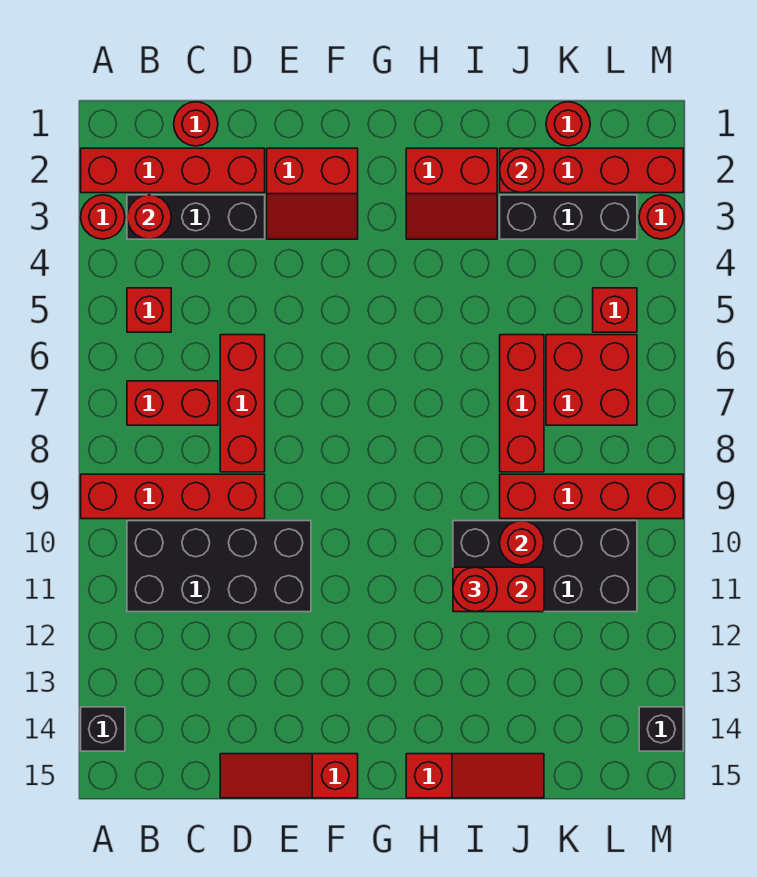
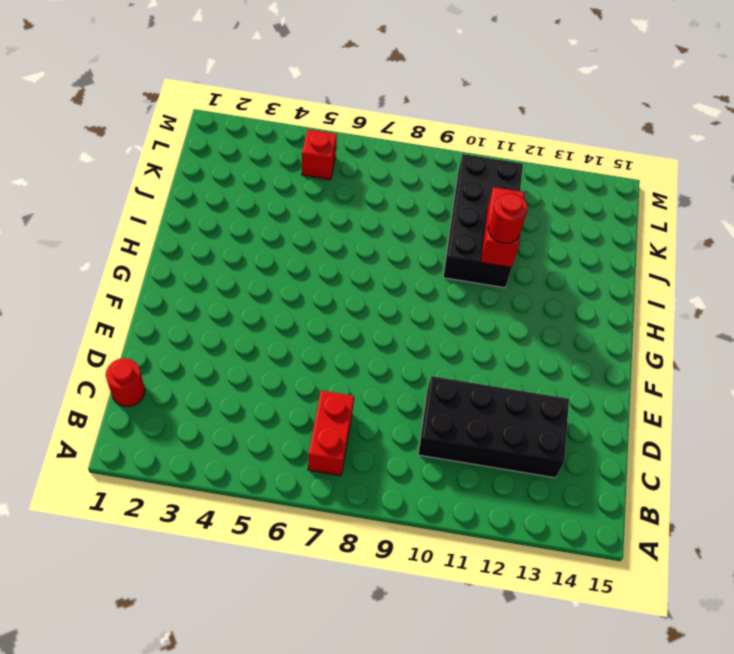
black 2x4 brick [418,376,569,478] -> black 2x4 brick turned to [127,521,311,612]
none -> red 1x4 brick [81,148,265,193]
none -> red 1x1 round brick [81,195,125,239]
none -> red 1x4 brick [81,474,265,519]

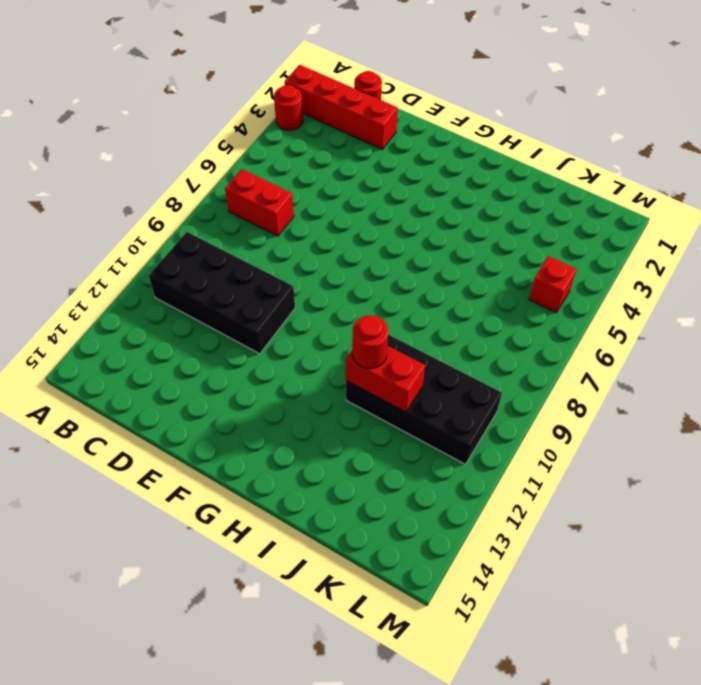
none -> red 1x4 brick [81,474,265,519]
none -> black 1x1 brick [81,707,125,751]
none -> black 1x3 brick [127,195,265,239]

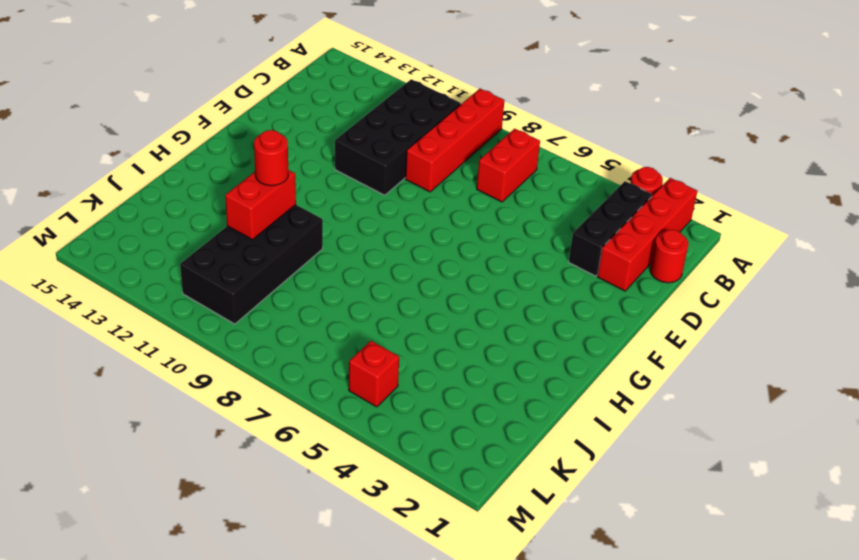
none -> black 1x1 brick [81,707,125,751]
none -> red 1x1 brick [127,288,171,332]
none -> red 1x3 brick [220,335,265,472]

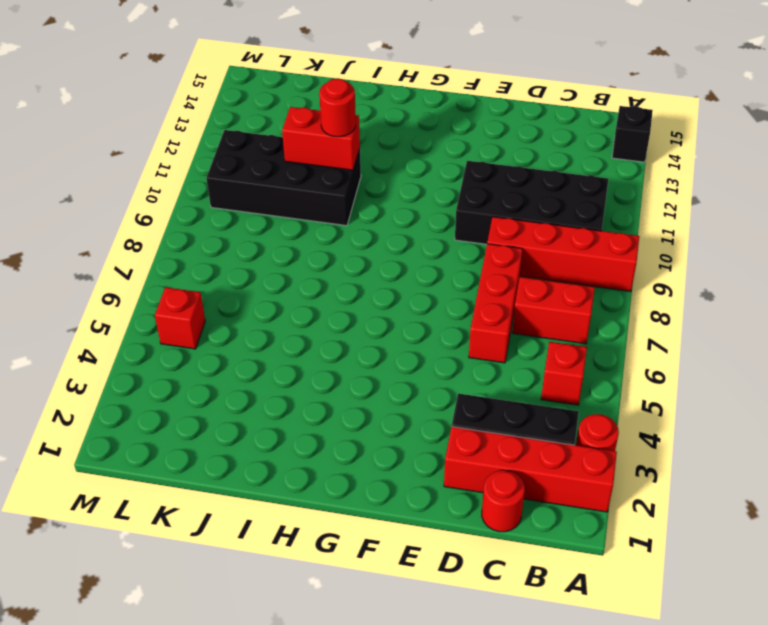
none -> red 1x3 slope [220,754,358,798]
none -> red 2x2 slope [267,148,358,239]
none -> red 2x2 slope [406,148,497,239]

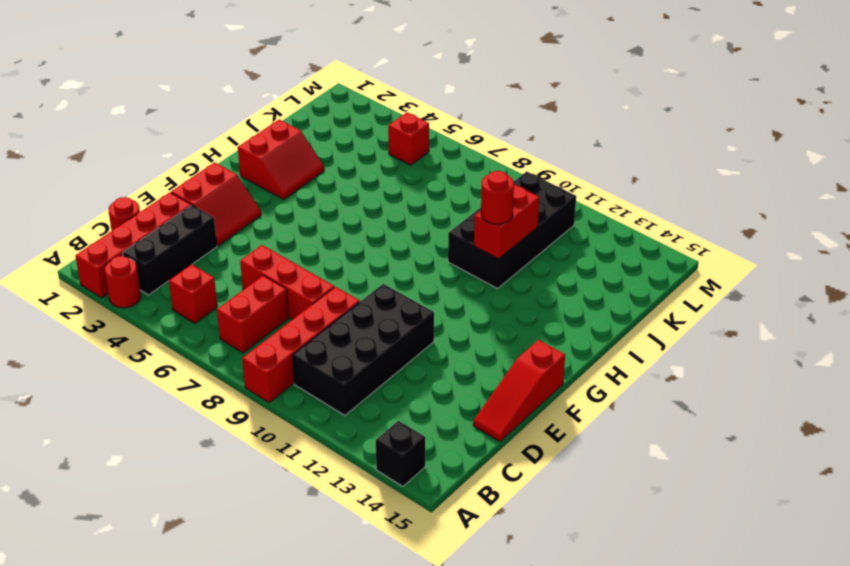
none -> red 1x3 slope [406,754,544,798]
none -> red 1x4 brick [500,148,683,193]
none -> black 1x3 brick [500,195,637,239]

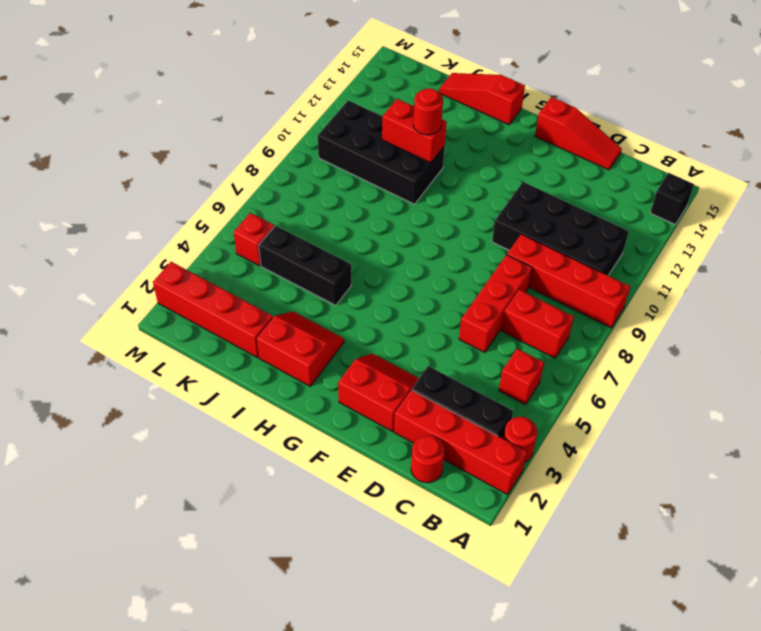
black 1x3 brick [259,226,351,305] -> black 1x3 brick moved to [500,195,637,239]
none -> red 1x3 brick [500,335,544,472]
none -> red 1x4 brick [500,474,683,519]
none -> red 1x1 round brick [546,102,590,146]

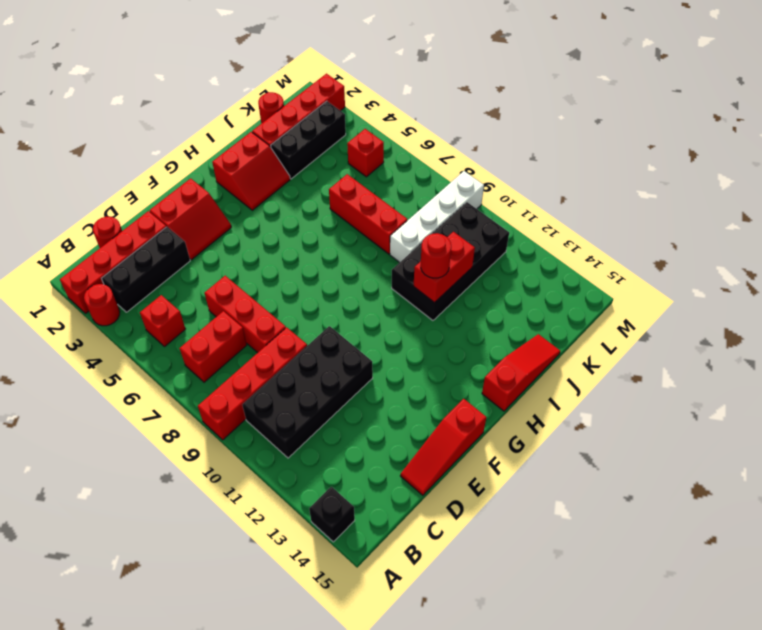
white 1x4 brick [390,171,484,262] -> red 1x4 brick [500,474,683,519]
none -> red 2x2 brick [546,335,637,425]
none -> red 1x1 round brick [639,195,683,239]
none -> black 1x1 brick [639,707,683,751]

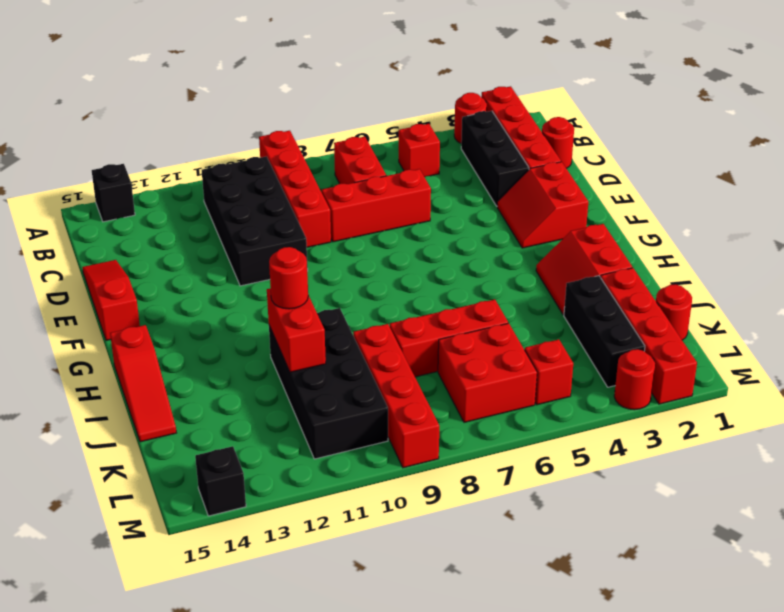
none -> red 1x1 round brick [127,195,171,239]
none -> red 1x1 round brick [500,148,544,193]
none -> red 1x1 round brick [500,521,544,565]

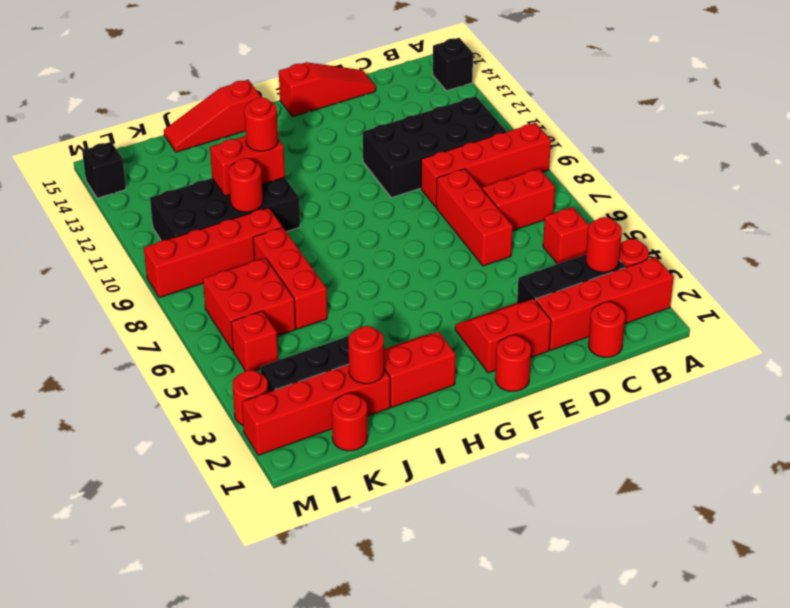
red 1x1 round brick [495,335,531,391] -> none

